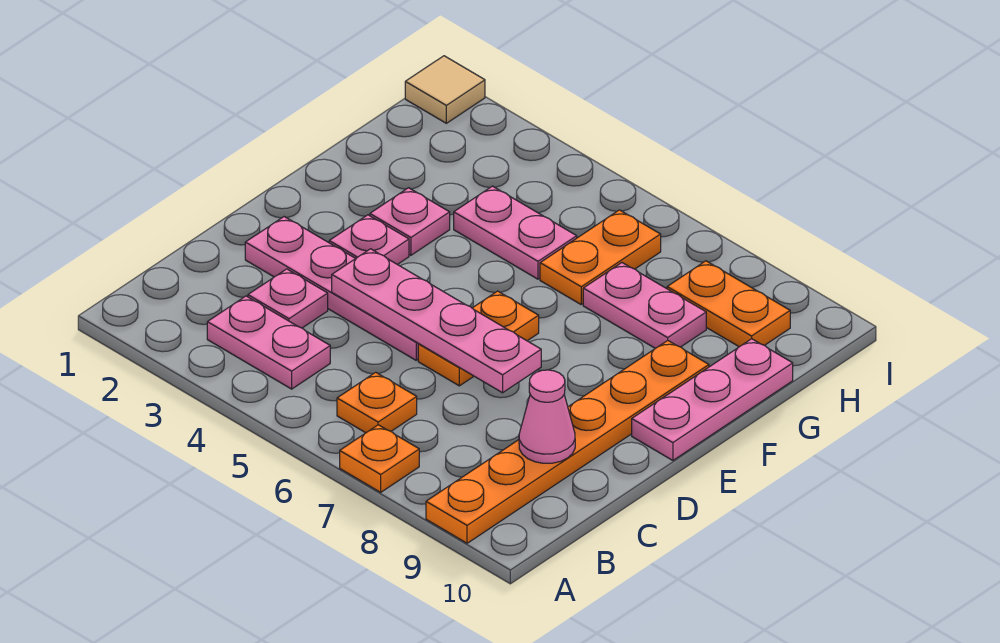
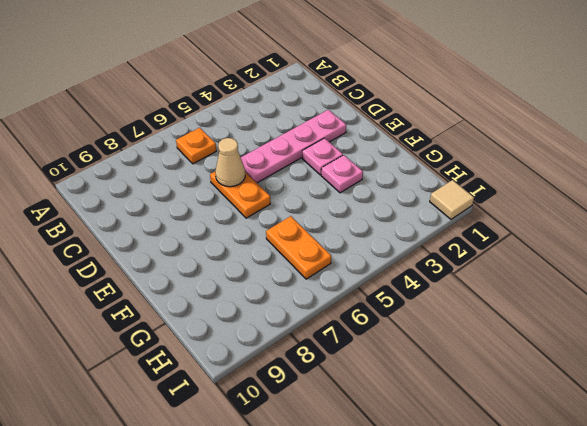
tan 1x1 cone [215,138,245,187] -> pink 1x4 plate [332,249,541,393]
none -> orange 1x1 plate [340,425,419,492]
none -> orange 1x6 plate [426,341,709,543]
none -> pink 1x2 plate [207,296,330,389]

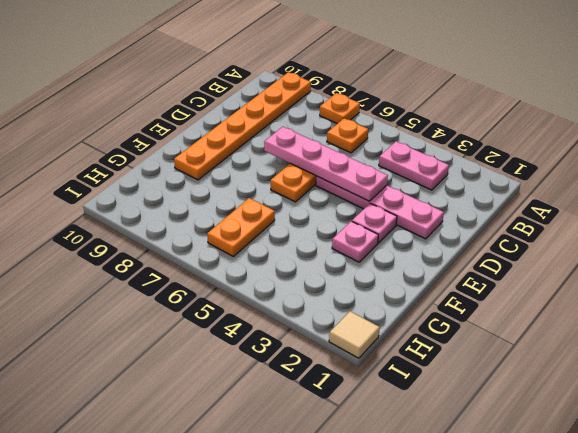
none -> pink 1x1 plate [248,269,328,328]
none -> pink 1x3 plate [632,339,793,460]
none -> pink 1x2 plate [454,186,577,279]

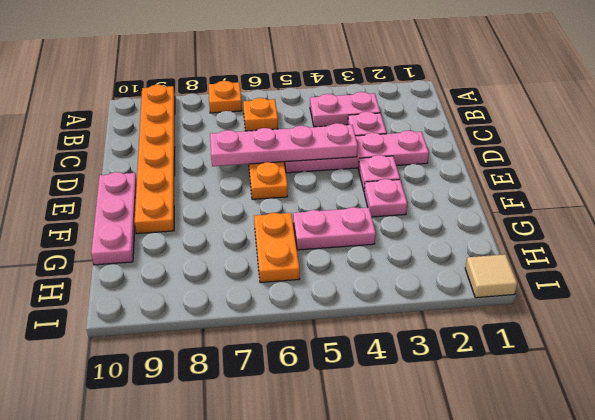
none -> pink 1x2 plate [583,263,706,348]
none -> orange 1x2 plate [667,261,790,347]
none -> pink 1x1 cone [519,370,575,463]

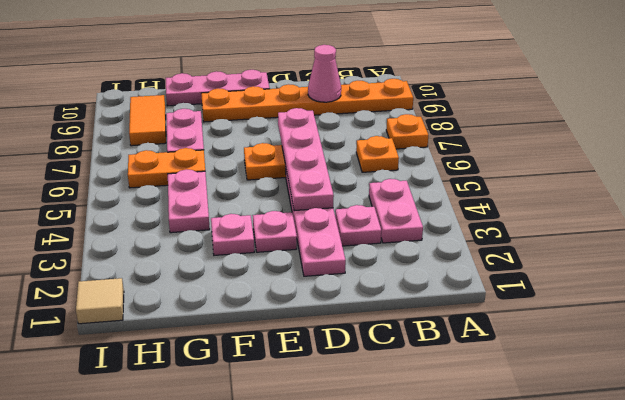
orange 1x2 tile [129,95,166,146] -> orange 1x2 plate [667,261,790,347]

